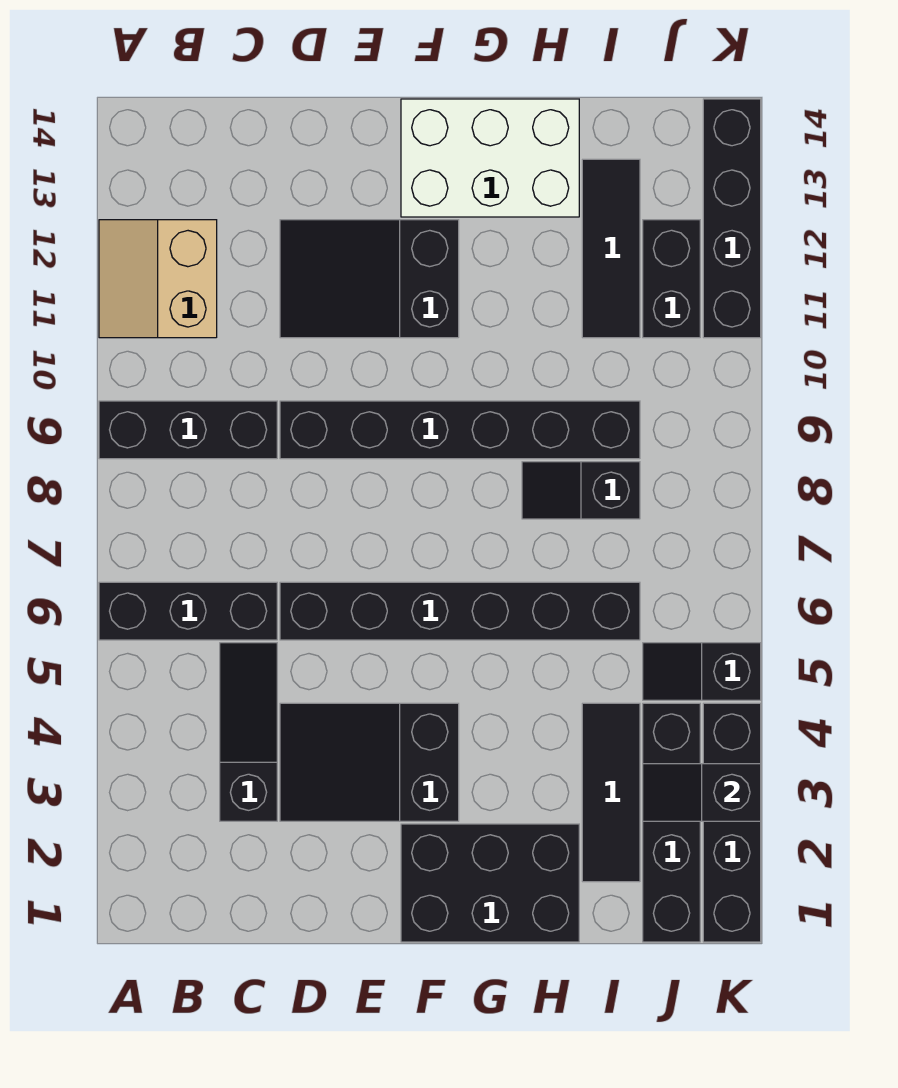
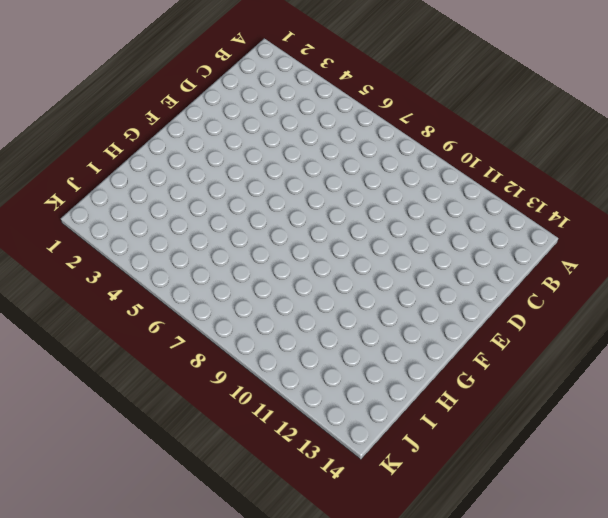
none -> black 1x3 brick [99,582,277,640]
none -> black 1x3 brick [99,401,277,459]
none -> tan 2x2 slope [99,220,217,338]

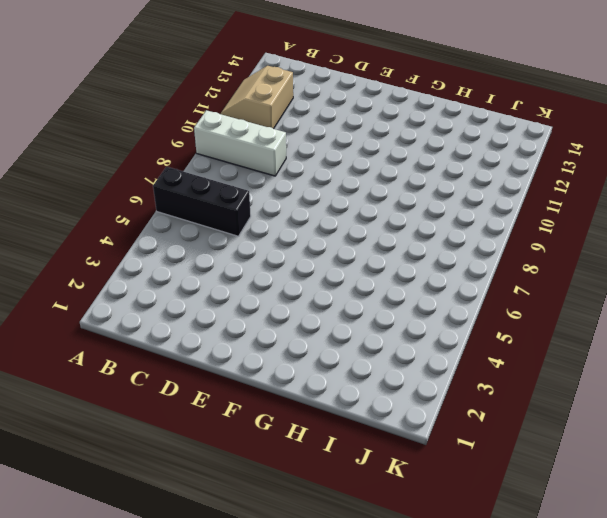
white 1x3 brick [194,110,286,176] -> black 1x3 brick [99,401,277,459]
none -> black 1x3 slope [220,643,277,821]
none -> black 2x3 slope [280,703,459,821]
none -> black 1x6 brick [280,582,640,640]

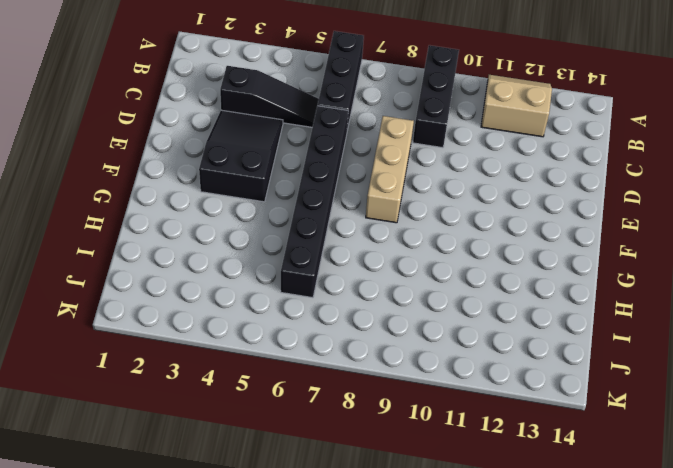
tan 1x3 brick [366,116,414,223] -> none
none -> black 1x6 brick [280,401,640,459]
none -> black 2x3 slope [280,220,459,338]
none -> black 2x3 brick [401,824,579,942]

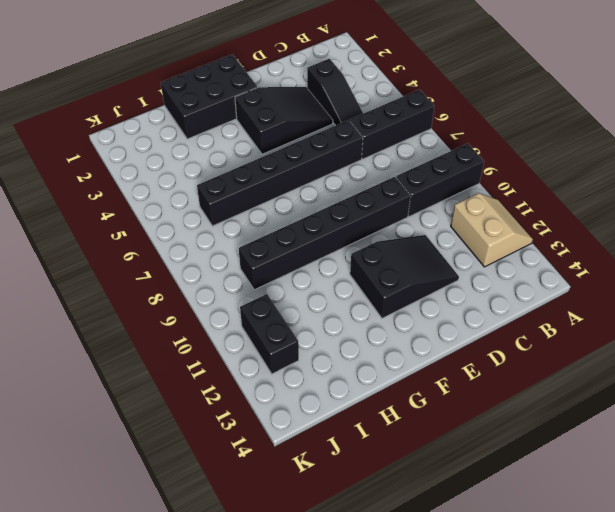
none -> white 2x3 brick [401,99,579,217]
none -> black 1x2 slope [522,462,640,519]
none -> black 1x3 tile [582,703,640,882]

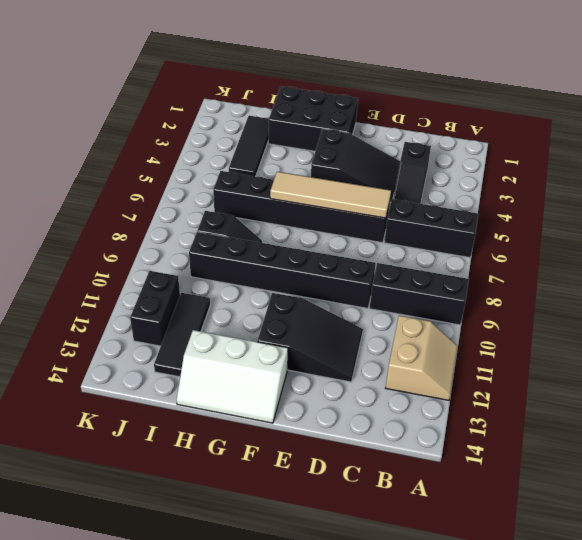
tan 1x4 tile [270,172,391,218] -> none
white 2x3 slope [177,330,288,423] -> white 2x3 brick [401,99,579,217]
none -> black 1x4 brick [643,703,700,942]
none -> black 1x2 slope [643,643,761,700]
none -> black 1x4 brick [703,703,761,942]

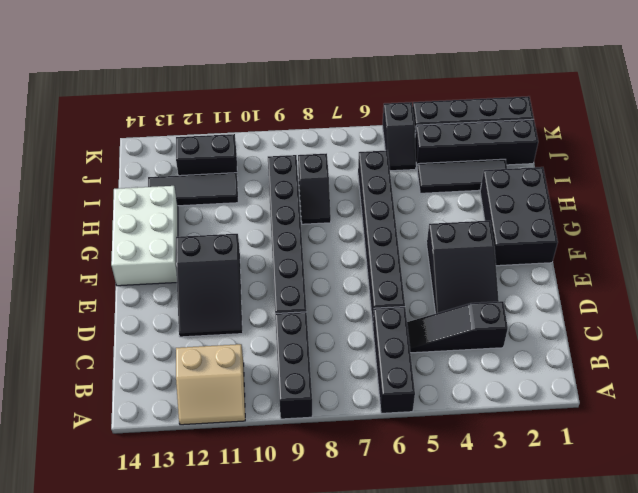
none -> black 1x4 brick [703,99,761,338]
none -> black 1x2 slope [643,764,761,821]

